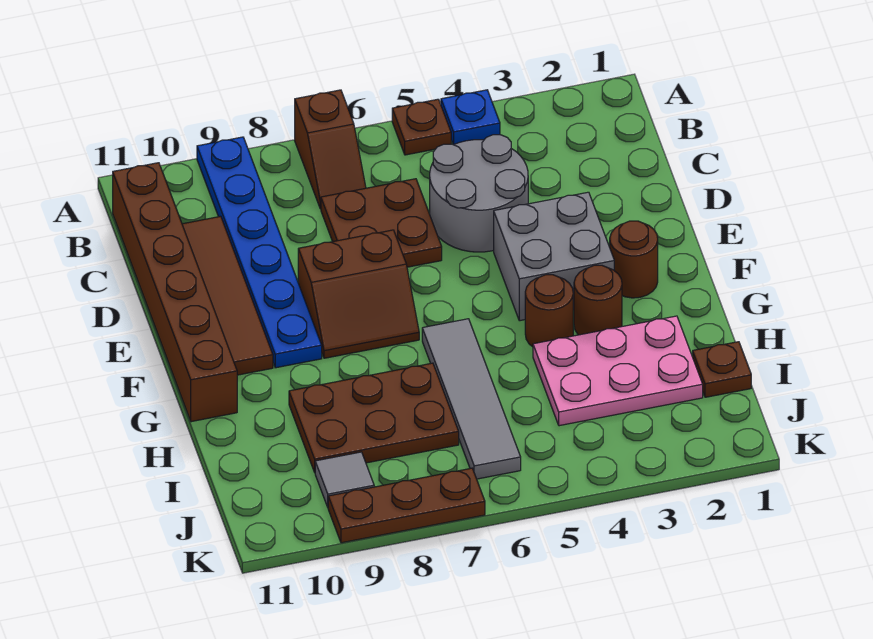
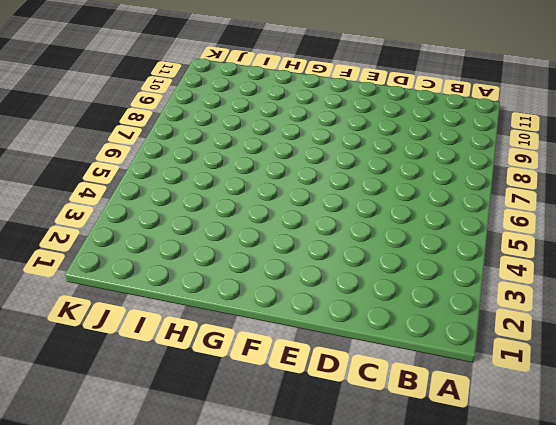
none -> blue 1x1 plate [441,90,500,145]
none -> brown 1x1 plate [392,99,451,155]
none -> brown 1x2 slope [295,90,366,209]

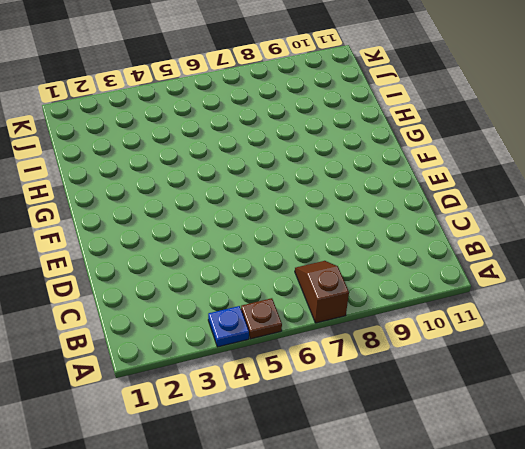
none -> blue 1x6 plate [197,137,322,368]
none -> brown 1x6 brick [113,163,237,422]
none -> grey 2x2 round brick [430,135,528,252]

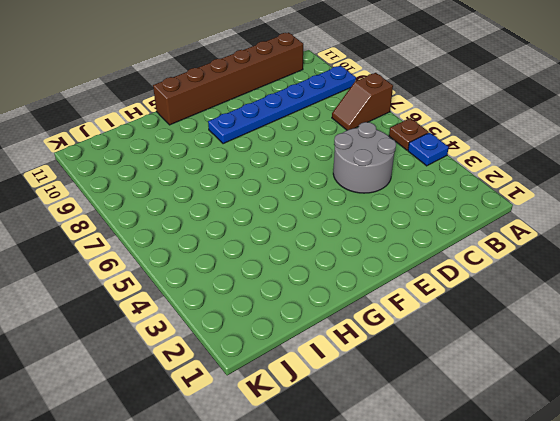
none -> brown 2x2 plate [321,179,442,267]
none -> brown 1x4 tile [182,216,273,375]
none -> grey 2x2 brick [494,192,614,321]

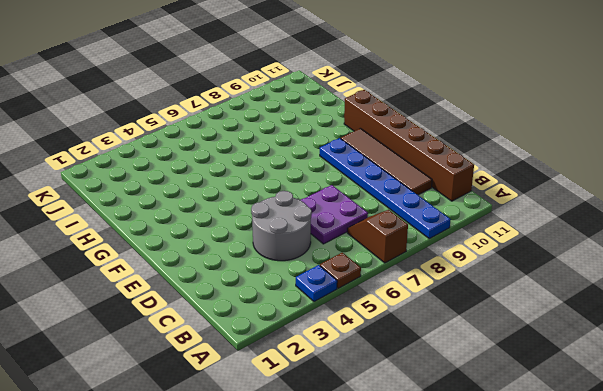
purple 2x2 plate [301,185,368,244] -> brown 2x2 plate [321,179,442,267]
none -> grey 2x2 brick [494,192,614,321]
none -> brown 2x2 slope [298,230,419,358]
none -> brown 1x1 round brick [610,221,658,298]

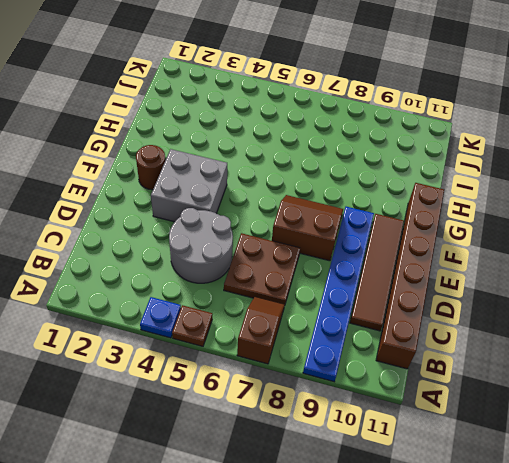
none -> brown 1x1 round brick [574,265,622,335]
none -> brown 1x1 round brick [525,275,573,347]
none -> grey 1x4 tile [422,319,521,479]

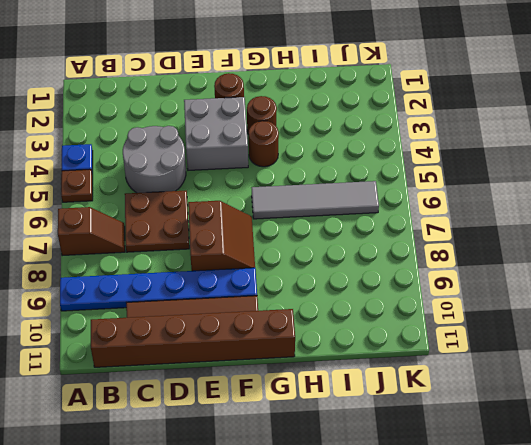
none -> pink 2x3 plate [533,316,703,426]
none -> brown 2x3 plate [289,363,459,472]
none -> brown 1x1 plate [693,342,751,397]

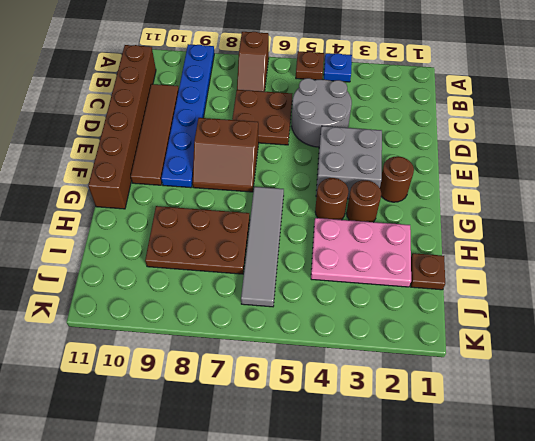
none -> grey 1x1 tile [315,452,374,507]
none -> brown 1x3 plate [328,468,485,543]

